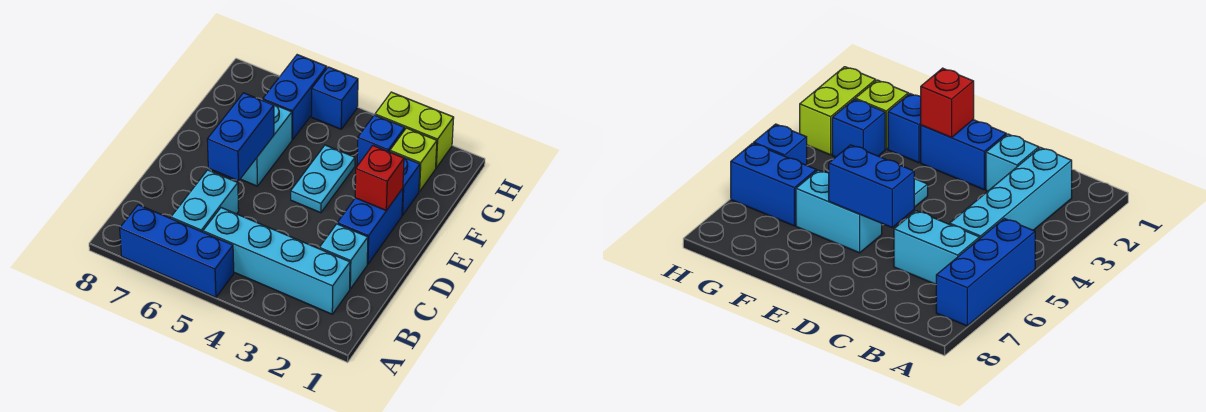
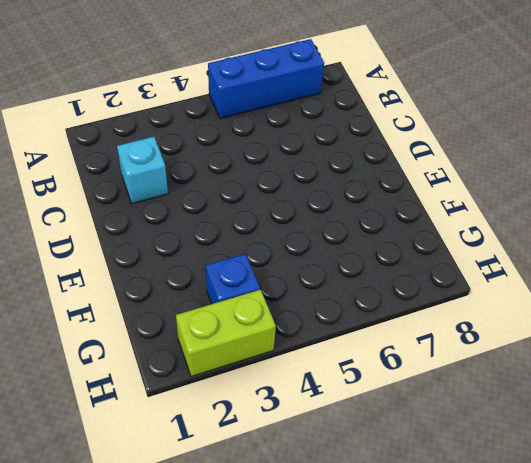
none -> cyan 1x4 brick [203,208,350,314]
none -> cyan 1x2 brick [171,170,239,232]
none -> blue 1x2 brick [337,188,403,264]

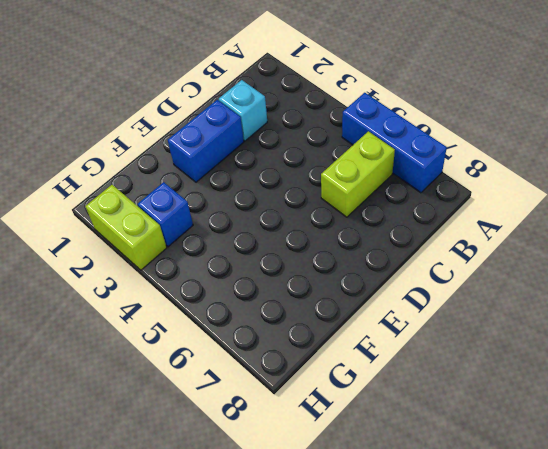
lime 1x2 brick [321,131,395,217] -> cyan 1x2 brick [171,170,239,232]
none -> cyan 1x4 brick [203,208,350,314]
none -> cyan 1x2 plate [291,145,355,213]
none -> cyan 1x2 brick [241,100,292,186]

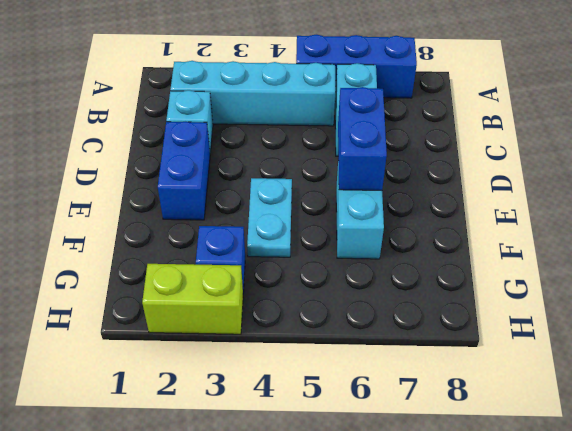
none -> blue 1x1 brick [390,152,420,215]
none -> lime 1x1 brick [390,128,437,192]
none -> blue 1x2 brick [263,55,327,139]

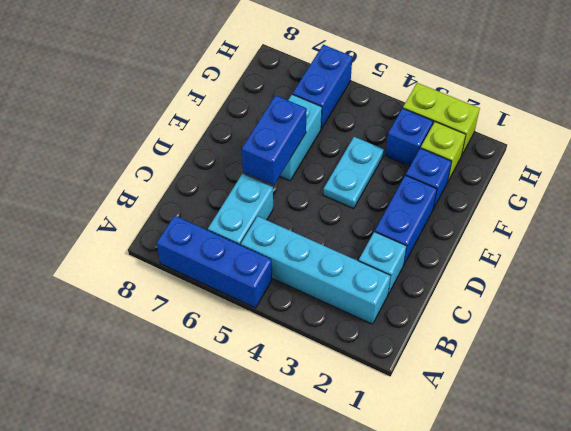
none -> blue 1x1 brick [312,67,358,129]
none -> red 1x1 brick [355,146,404,210]

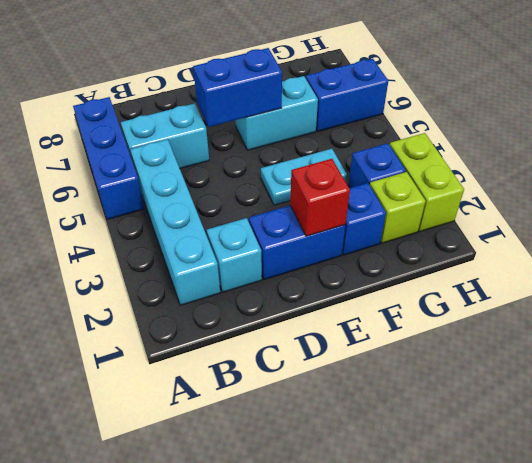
none -> blue 1x1 brick [312,67,358,129]

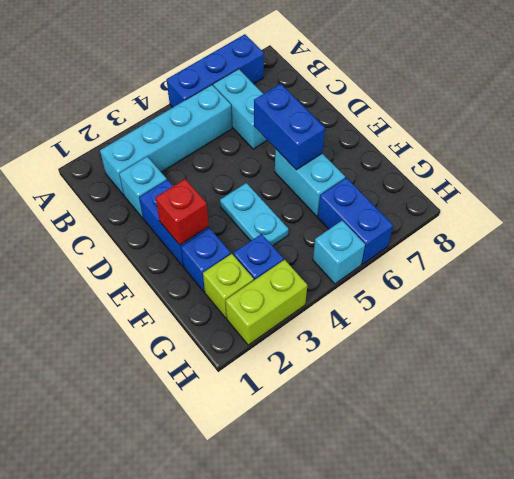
cyan 1x1 brick [313,221,365,284] -> blue 1x1 brick [312,67,358,129]

